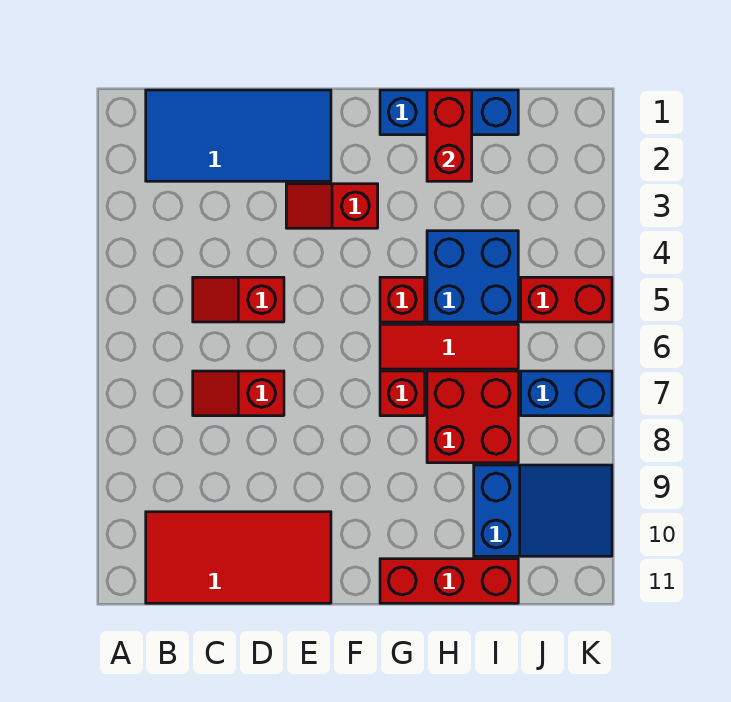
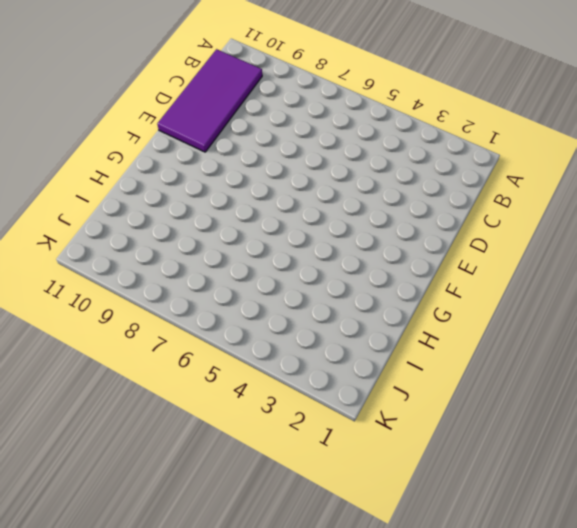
purple 2x4 tile [157,49,262,152] -> red 2x4 tile [146,512,331,603]
none -> blue 2x4 tile [146,90,331,181]
none -> red 1x2 slope [193,277,284,322]
none -> red 1x2 slope [193,371,284,416]

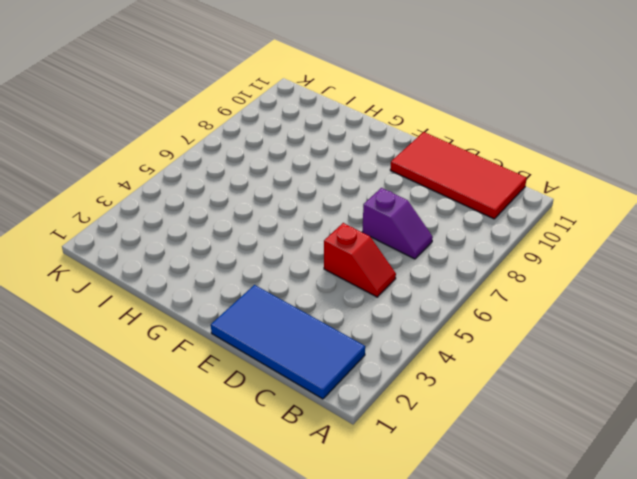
purple 1x2 slope [362,188,433,259] -> red 1x2 slope [193,371,284,416]
none -> red 1x2 slope [286,184,378,228]
none -> blue 1x3 brick [380,90,518,135]
none -> red 1x1 brick [380,277,425,322]

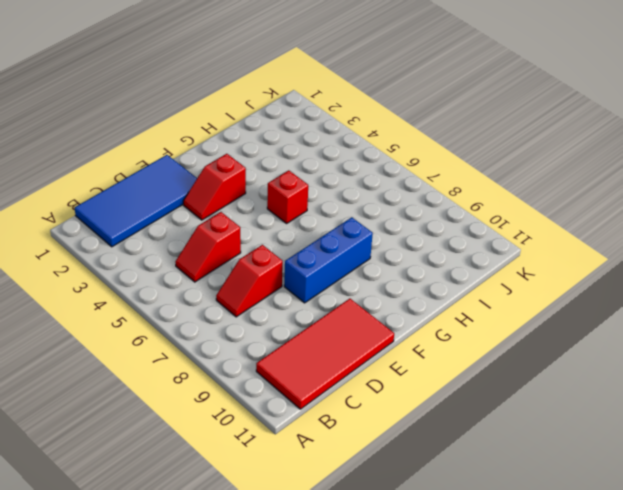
blue 1x3 brick [284,217,373,303] -> blue 1x3 brick moved to [380,90,518,135]
none -> red 1x3 tile [380,324,518,369]
none -> red 1x1 brick [380,371,425,416]
none -> red 1x3 brick [380,559,518,603]

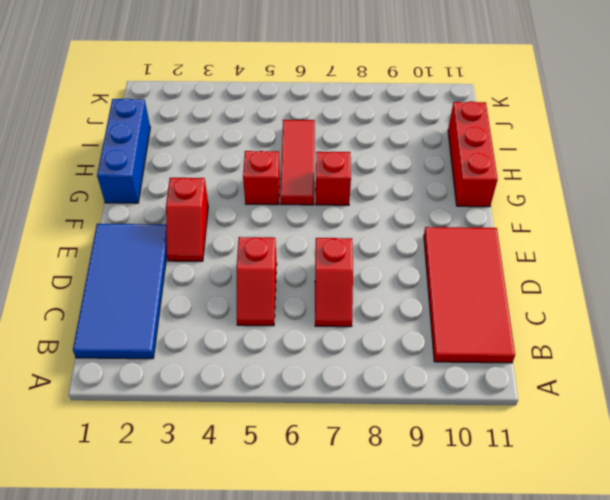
none -> blue 2x2 brick [427,231,518,322]
none -> red 2x2 brick [427,371,518,463]
none -> blue 2x3 slope [474,465,612,556]

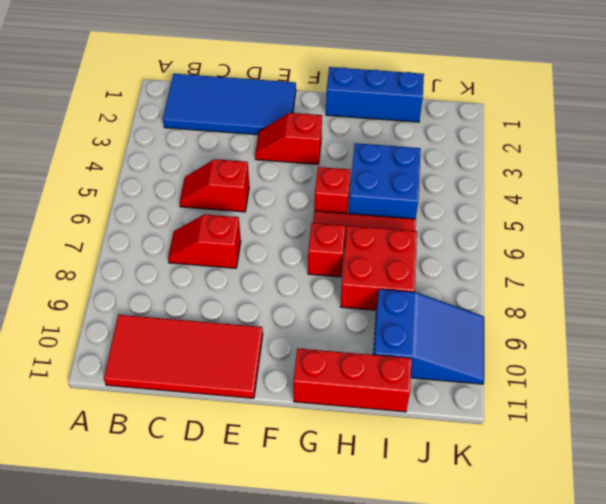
none -> red 1x2 brick [521,277,612,322]
none -> blue 1x2 brick [521,371,612,416]
none -> red 1x2 brick [427,90,472,181]

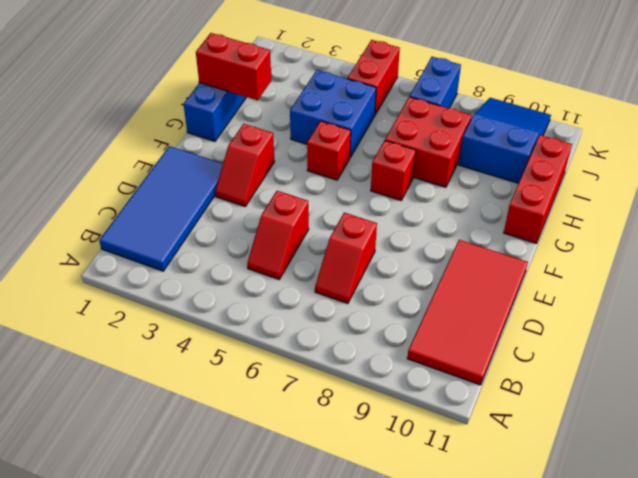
none -> red 1x3 tile [380,324,518,369]

